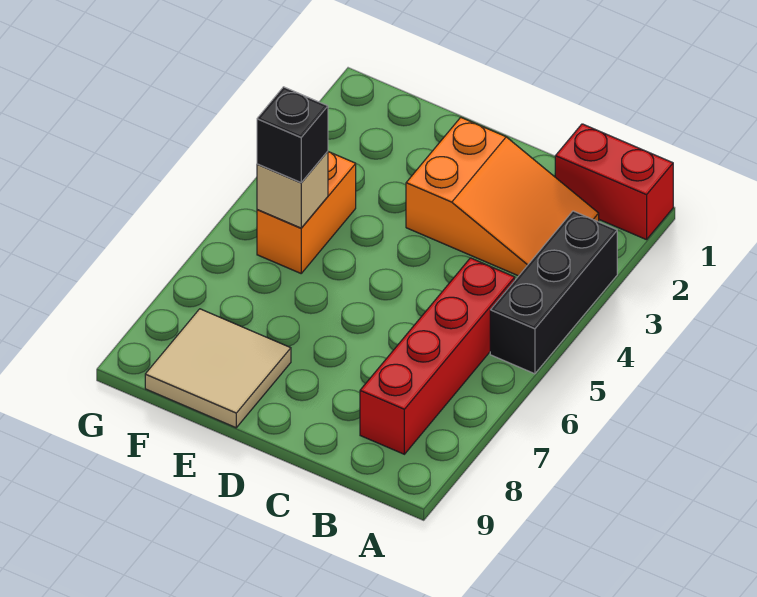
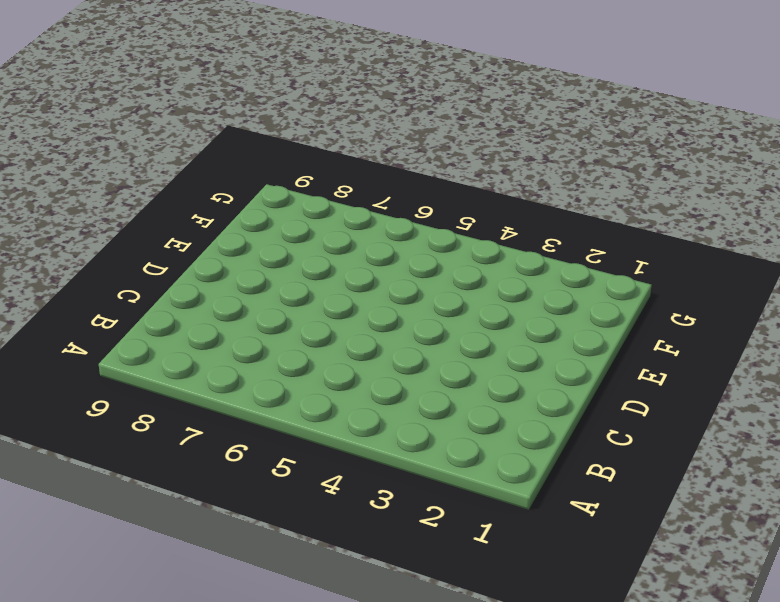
none -> red 1x2 brick [555,124,673,240]
none -> black 1x3 brick [490,211,617,374]

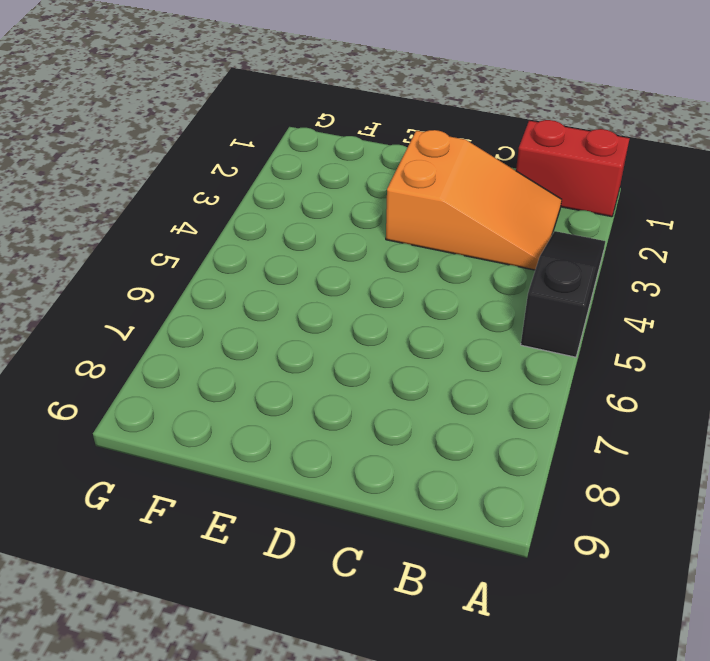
black 1x3 slope [521,231,605,357] -> black 1x3 brick [490,211,617,374]
none -> red 1x4 brick [360,258,515,454]
none -> tan 2x2 tile [145,309,291,428]

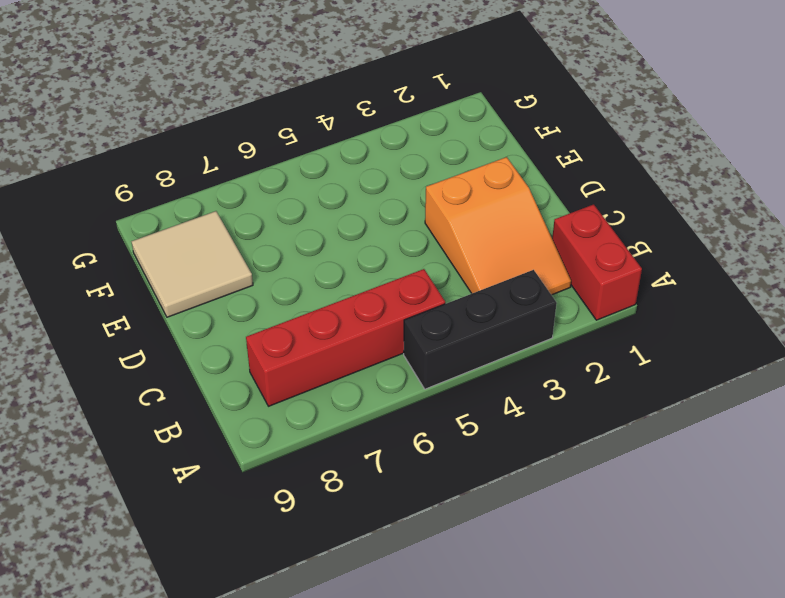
none -> orange 1x2 brick [257,152,356,273]
none -> tan 1x1 brick [257,151,328,228]

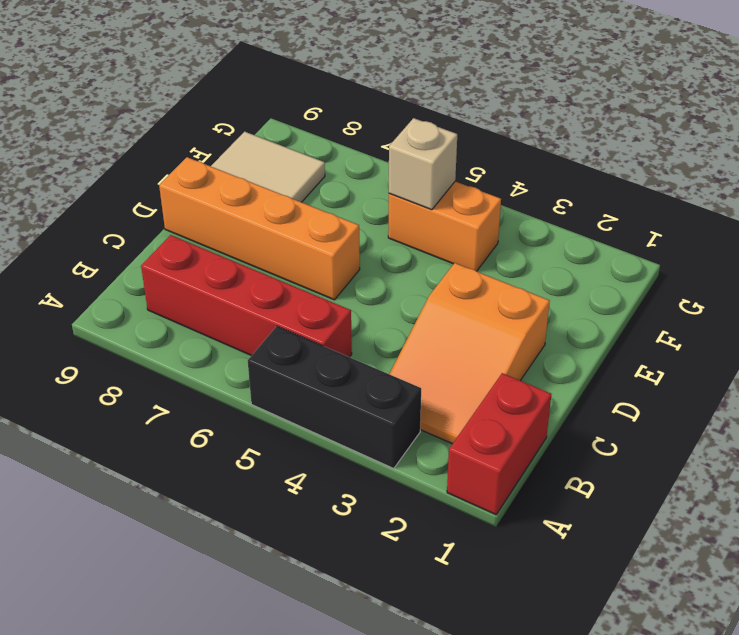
orange 1x4 brick [159,157,360,300] -> none
none -> black 1x1 brick [257,87,328,183]

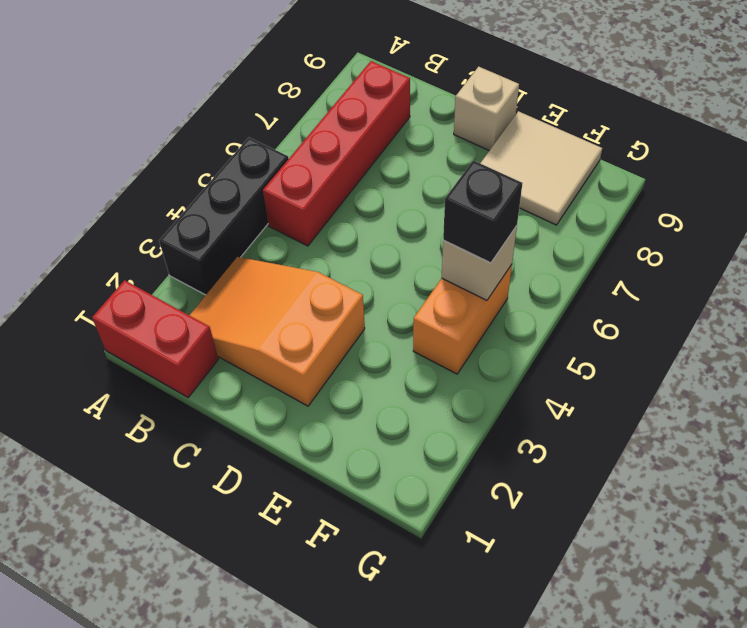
tan 1x1 brick [454,67,519,151] -> none

